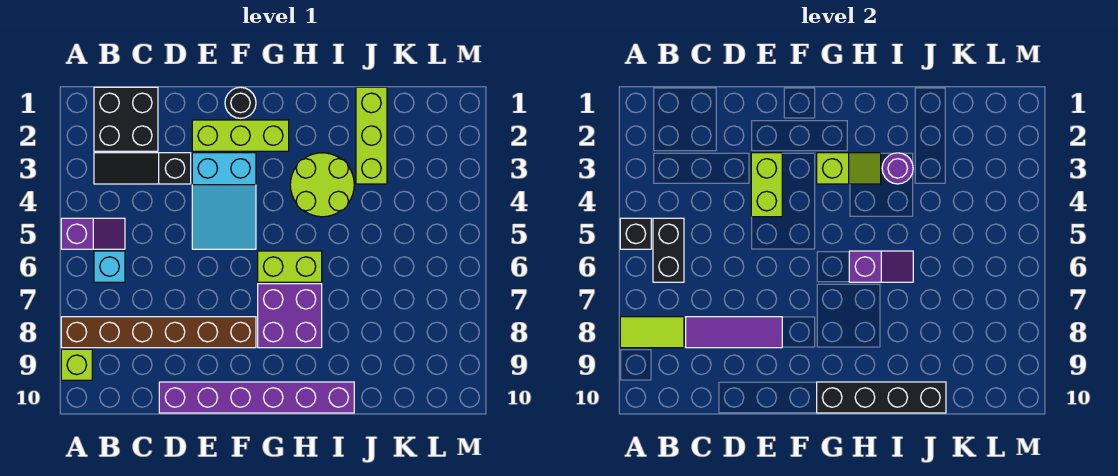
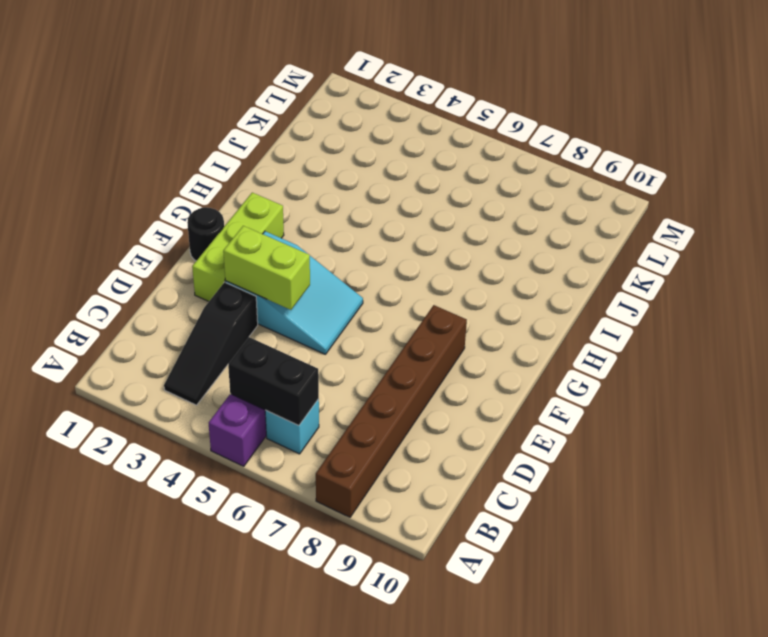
none -> lime 1x1 brick [61,349,92,380]
none -> black 2x2 brick [94,87,158,151]
none -> purple 1x6 brick [159,382,354,413]

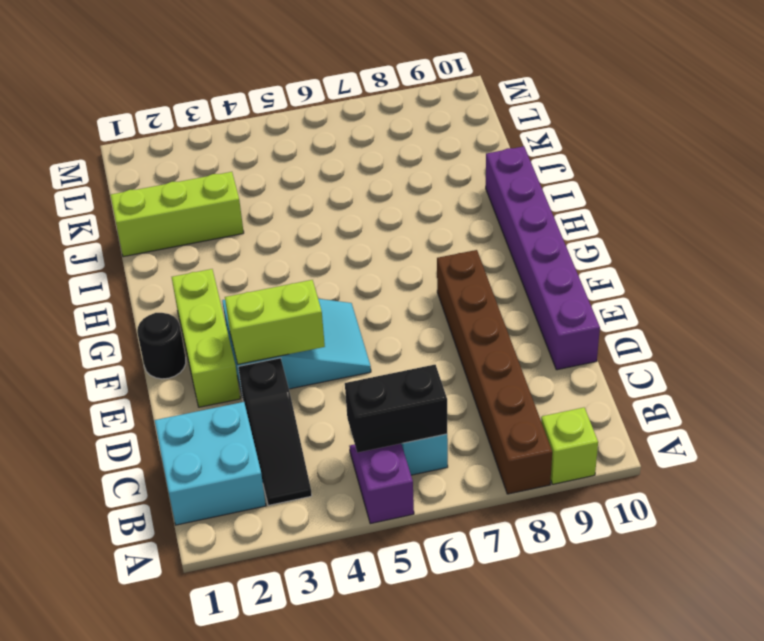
cyan 2x2 brick [155,402,266,525] -> black 2x2 brick [94,87,158,151]
none -> lime 1x2 brick [258,251,322,282]
none -> purple 2x2 brick [258,284,322,348]
none -> lime 2x2 round brick [290,153,354,217]

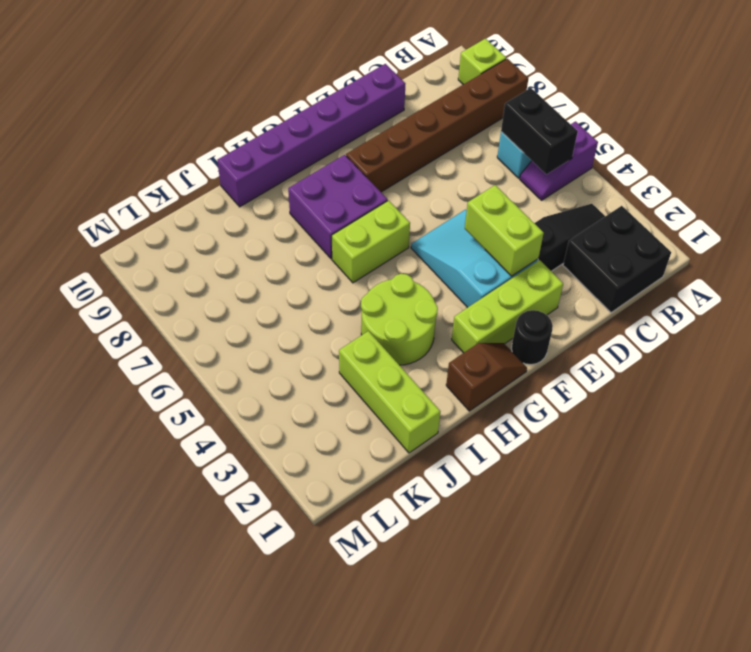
brown 1x2 slope [446,343,527,411] -> none
none -> black 1x1 brick [620,218,651,249]
none -> lime 1x2 tile [620,317,684,348]
none -> purple 1x3 tile [686,317,782,348]

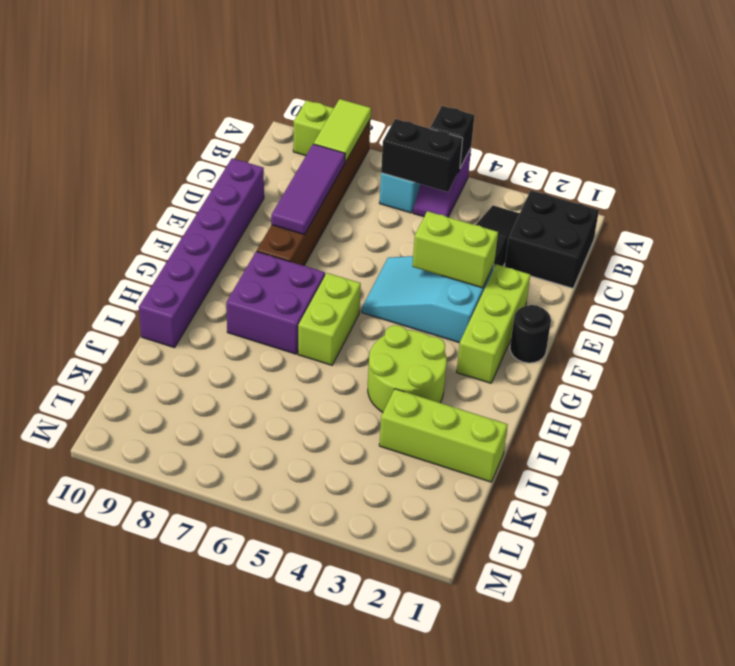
none -> lime 1x2 slope [817,153,881,184]
none -> black 1x4 brick [817,382,946,413]
none -> purple 1x2 slope [849,251,913,282]

